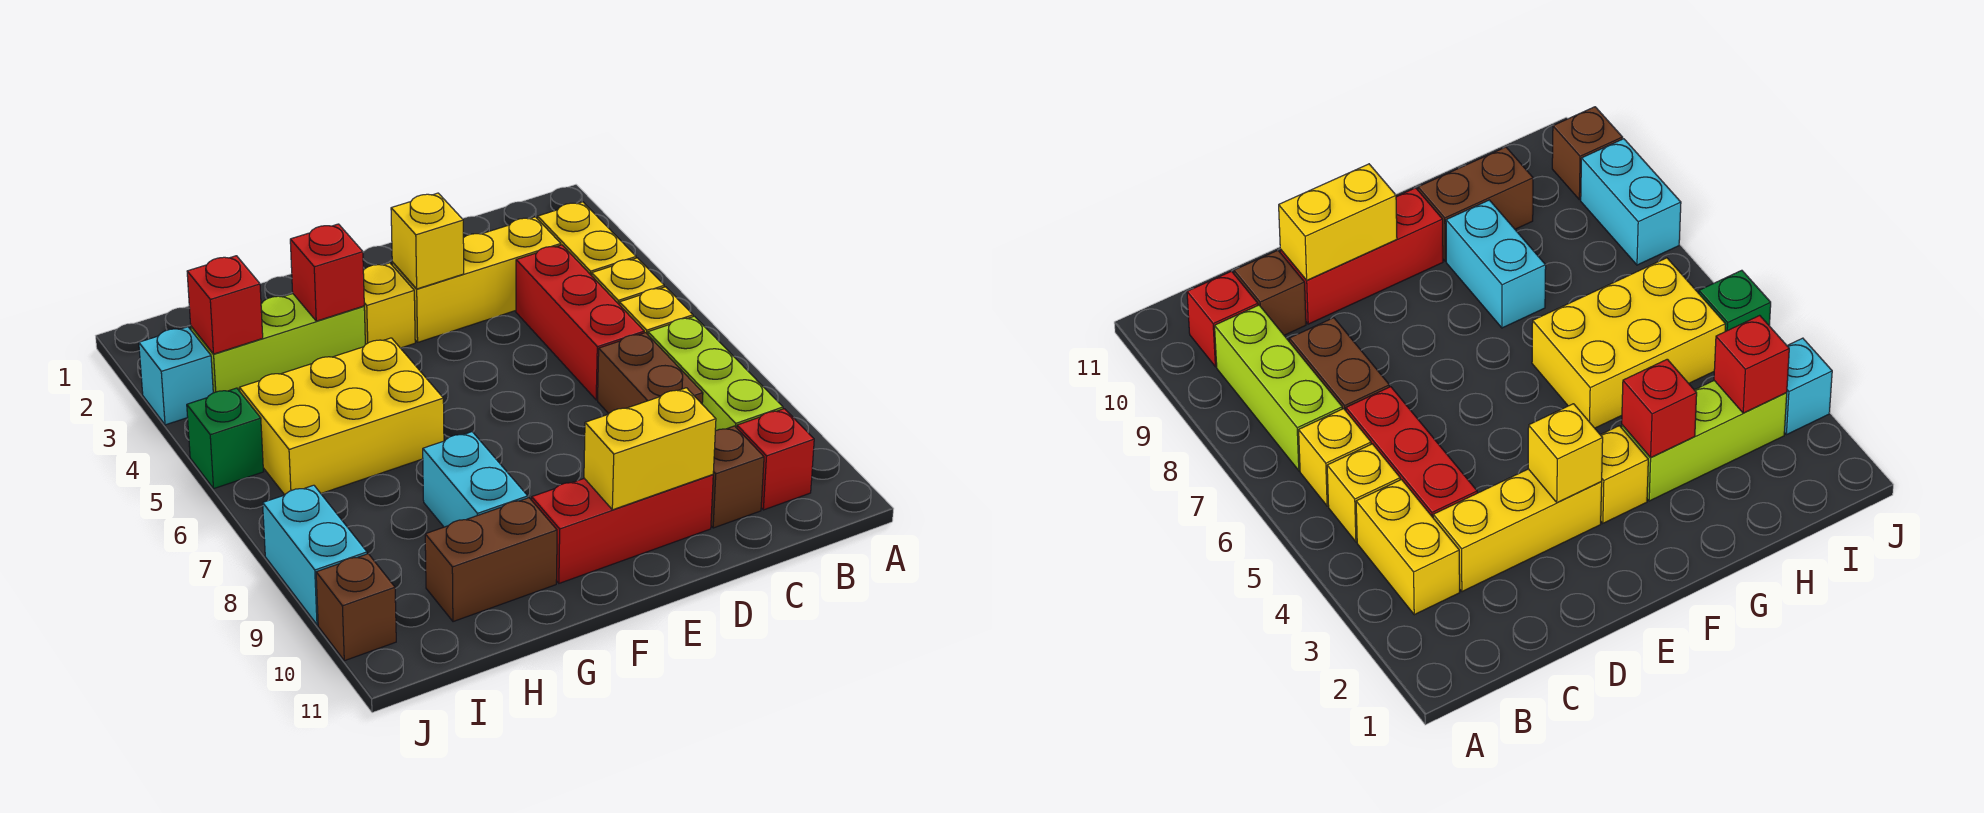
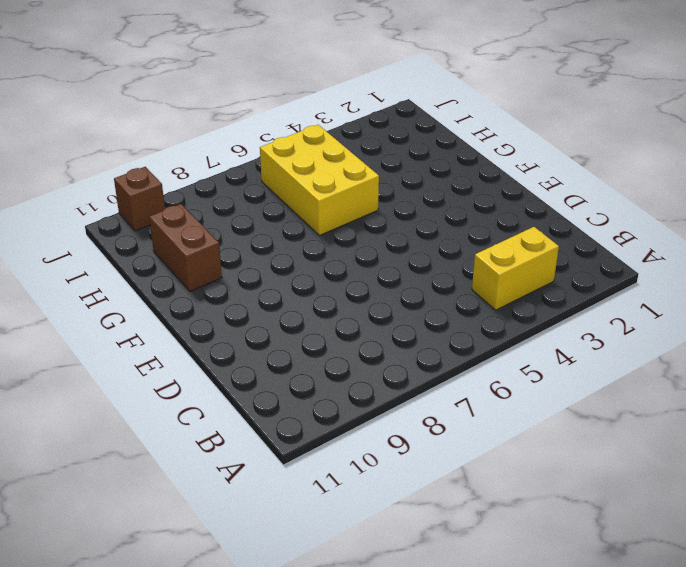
none -> yellow 1x1 brick [592,258,664,304]
none -> yellow 1x1 brick [619,287,693,334]
none -> lime 1x3 brick [648,316,783,431]

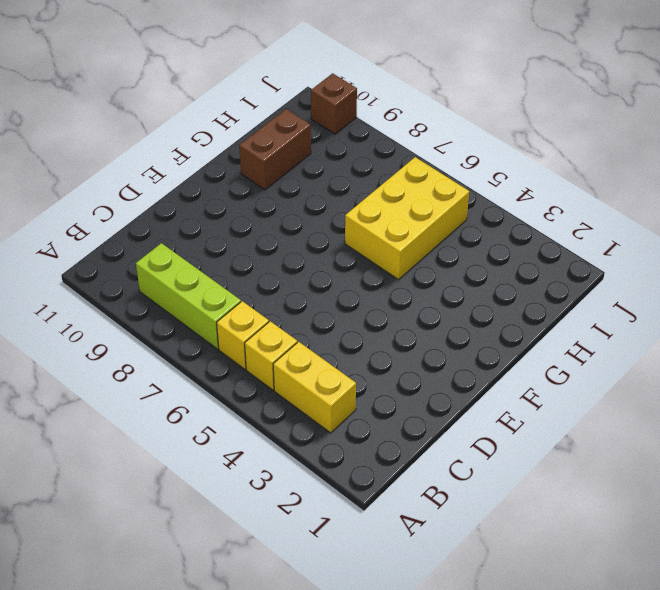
none -> red 1x1 brick [737,409,814,510]
none -> yellow 1x3 brick [392,217,561,342]
none -> red 1x3 brick [516,245,644,400]

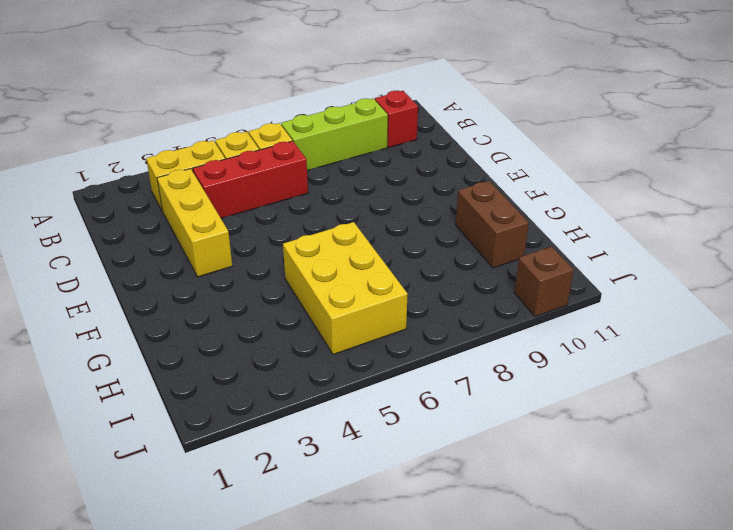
none -> brown 1x2 brick [598,333,703,414]
none -> brown 1x1 brick [711,426,764,528]
none -> red 1x3 brick [532,475,713,583]

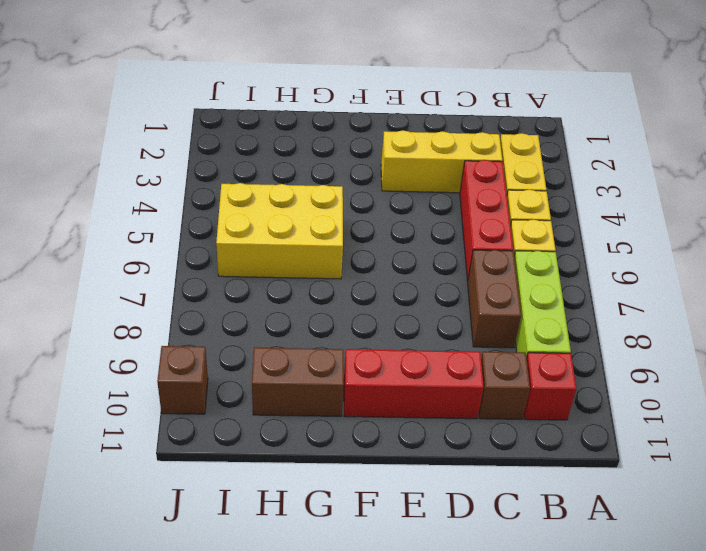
none -> yellow 1x1 brick [363,263,415,348]
none -> lime 1x3 brick [191,294,365,393]
none -> cyan 1x2 brick [423,432,528,527]

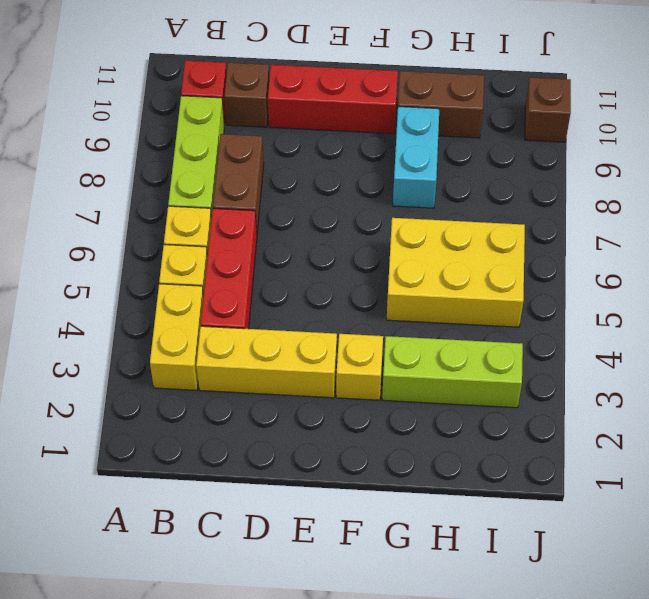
none -> cyan 1x1 brick [139,327,213,425]
none -> green 1x1 brick [187,388,263,488]
none -> cyan 1x2 brick [263,485,367,625]

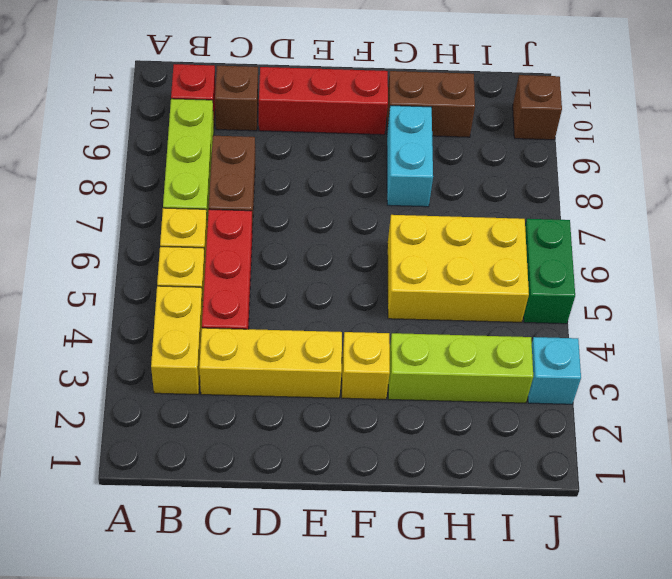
green 1x2 brick [524,219,575,324] -> green 1x1 brick [187,388,263,488]
none -> cyan 1x2 brick [263,485,367,625]
none -> yellow 1x2 brick [584,388,716,510]
none -> yellow 1x1 brick [391,193,464,289]

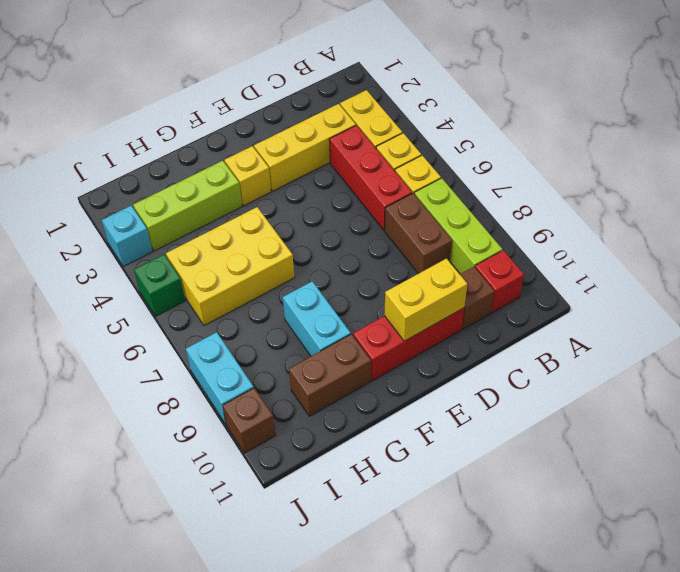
none -> yellow 1x1 brick [391,193,464,289]
none -> red 1x1 brick [290,224,364,321]
none -> red 1x1 brick [187,256,263,354]

